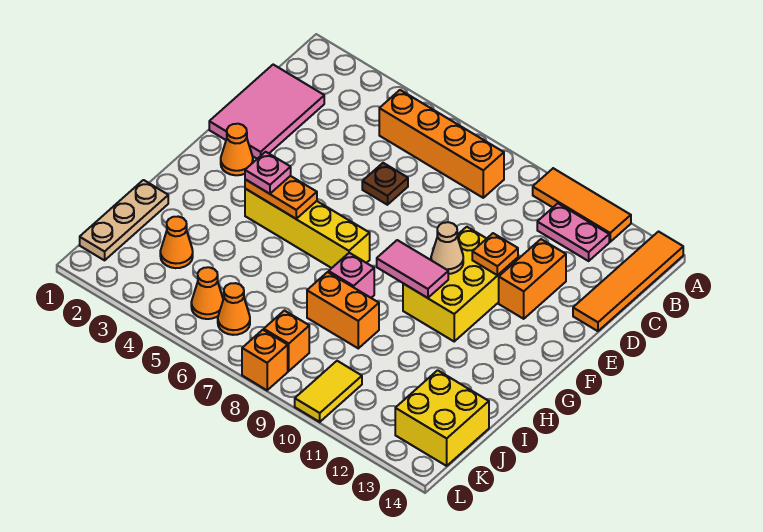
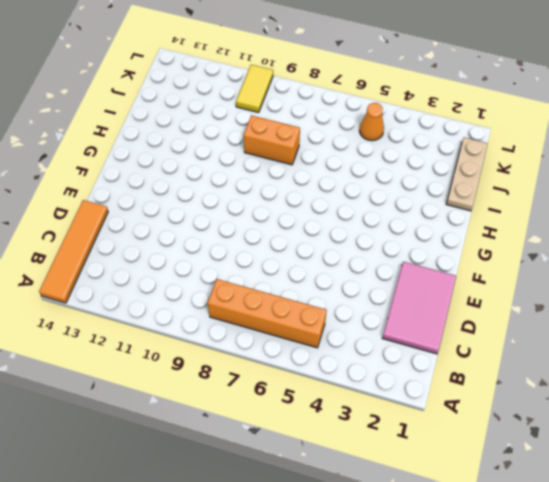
none -> orange 1x3 tile [533,168,631,242]
none -> pink 1x2 plate [537,203,609,261]
none -> brown 1x1 plate [362,163,408,205]

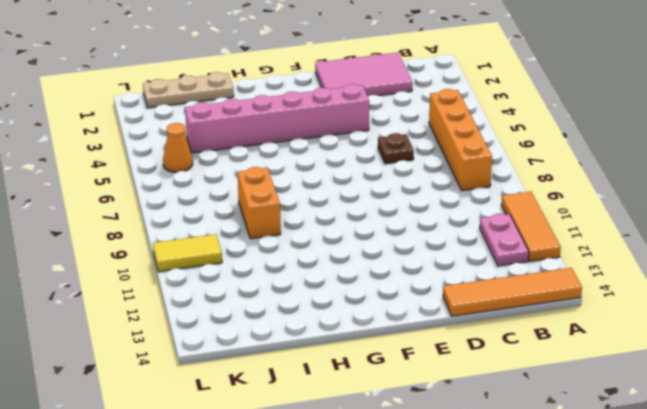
pink 1x6 brick [185,84,369,153] -> yellow 1x4 brick [245,189,370,268]
none -> orange 1x2 brick [499,239,566,319]
none -> yellow 2x3 brick [403,227,518,341]
none -> orange 1x1 cone [221,124,253,175]

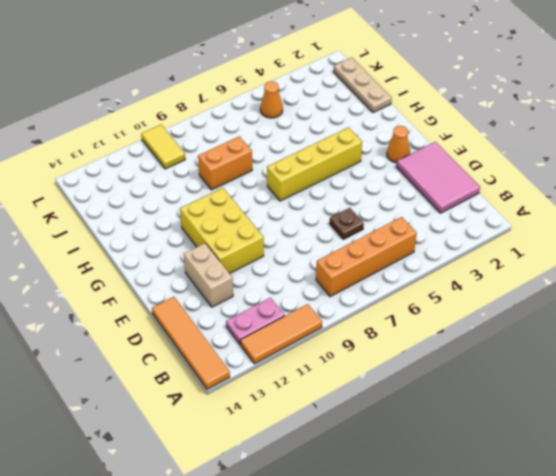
tan 1x2 brick [184,243,233,307] -> orange 1x2 brick [499,239,566,319]
none -> pink 1x1 brick [329,253,374,298]
none -> orange 1x1 cone [160,217,193,268]
none -> yellow 2x2 brick [395,370,489,466]

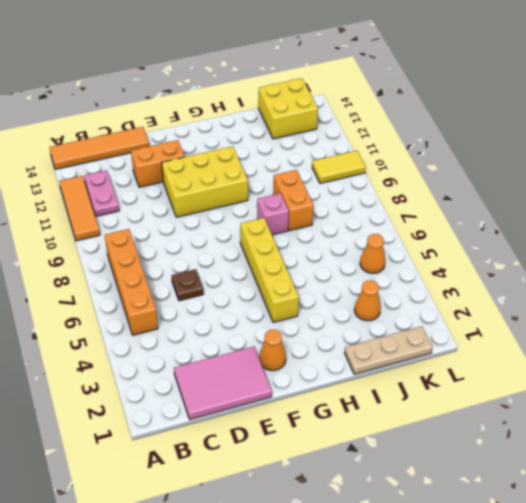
none -> orange 1x1 cone [218,283,250,335]
none -> orange 1x1 brick [264,311,309,371]
none -> orange 1x1 brick [242,330,288,390]

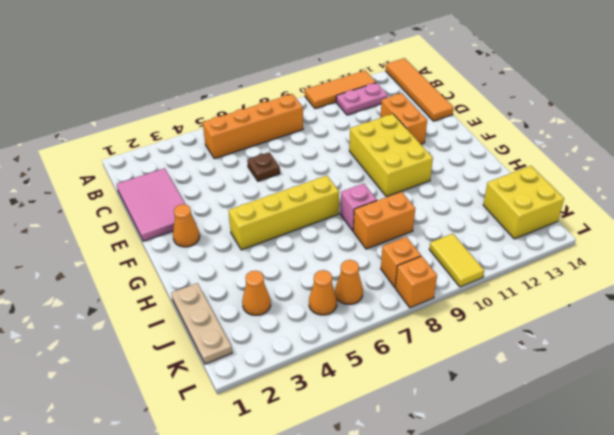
none -> orange 1x1 plate [472,233,518,275]
none -> tan 1x1 cone [431,222,463,274]
none -> orange 1x2 plate [245,176,317,219]

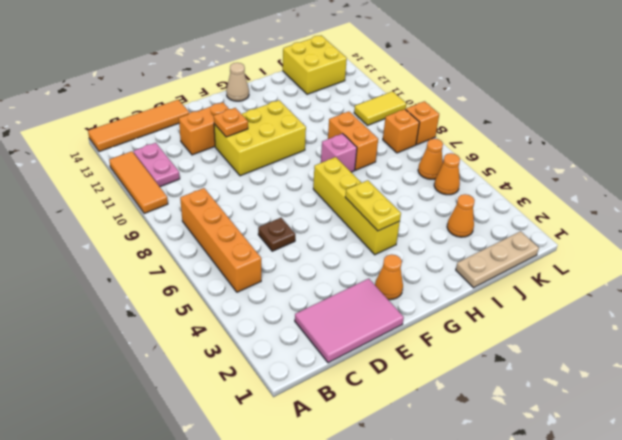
yellow 1x2 plate [345,180,401,231] -> orange 1x2 plate [245,176,317,219]
tan 1x1 cone [226,63,249,101] -> tan 1x1 cone moved to [431,222,463,274]
none -> pink 1x2 tile [377,240,448,298]
none -> pink 1x1 plate [245,152,291,194]

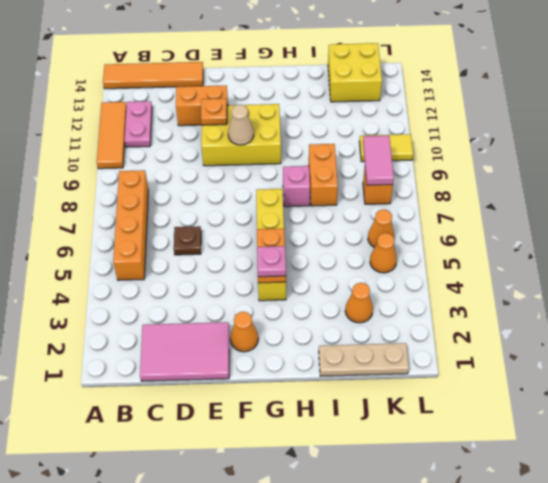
pink 1x2 tile [363,136,394,185] -> pink 1x2 tile moved to [377,240,448,298]
none -> orange 1x1 brick [242,330,288,390]

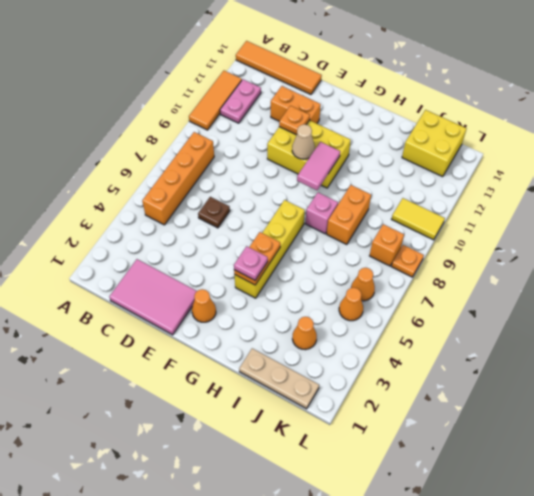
orange 1x1 plate [391,245,424,277] -> orange 1x1 brick [242,330,288,390]

